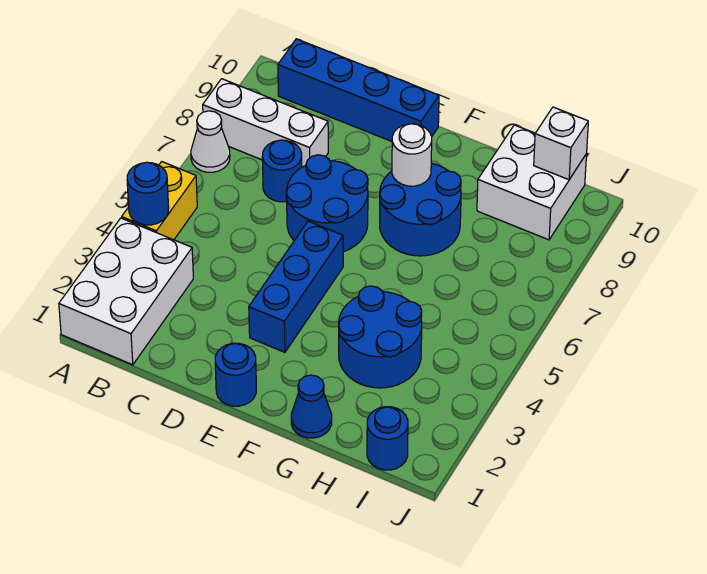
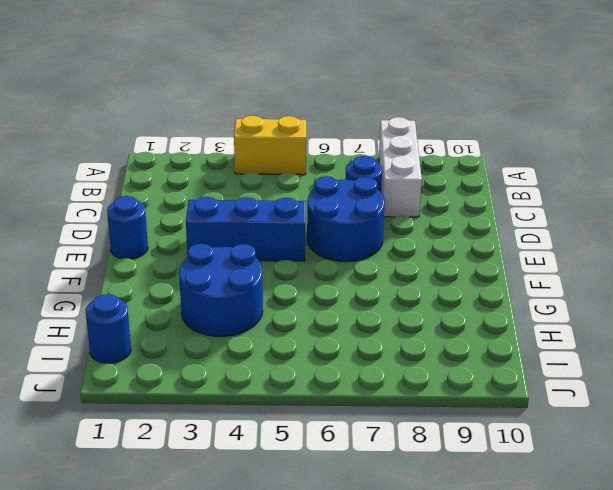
none -> white 2x3 brick [59,218,193,365]
none -> white 1x1 cone [191,111,230,172]
none -> blue 1x4 brick [278,39,439,141]

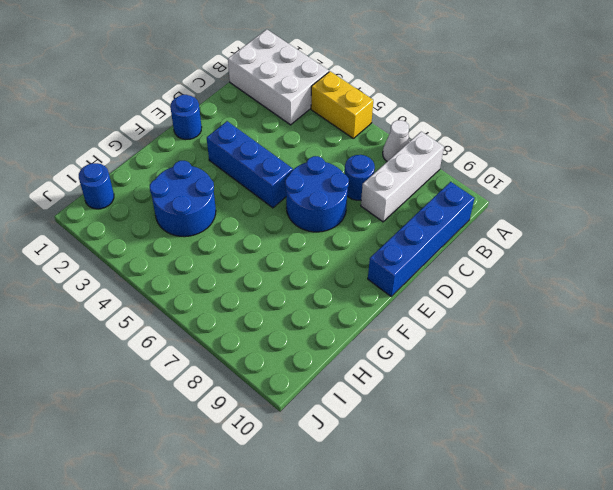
none -> blue 2x2 round brick [380,163,461,256]
none -> blue 1x1 cone [291,375,332,438]
none -> white 2x2 brick [477,125,587,240]

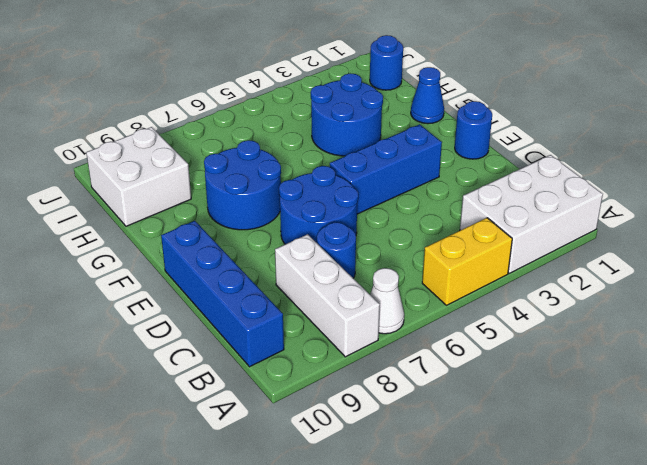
none -> blue 1x1 round brick [127,162,169,225]
none -> white 1x1 round brick [392,124,432,186]
none -> white 1x1 brick [534,107,588,180]

